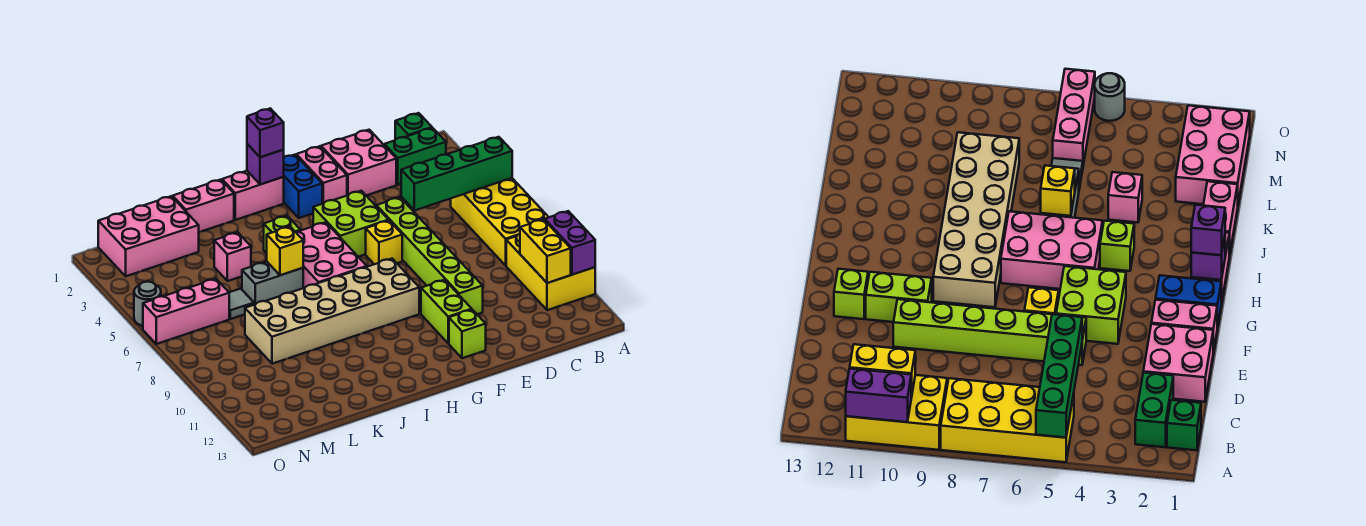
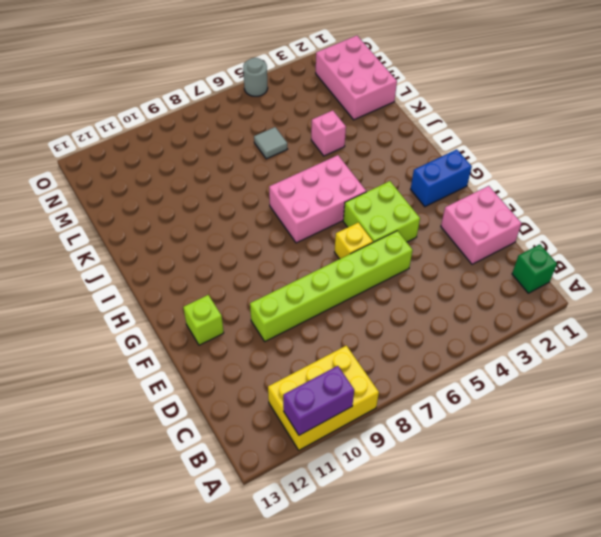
none -> yellow 2x4 brick [451,178,549,265]
none -> green 1x2 brick [384,128,446,185]
none -> pink 1x2 brick [296,146,347,204]

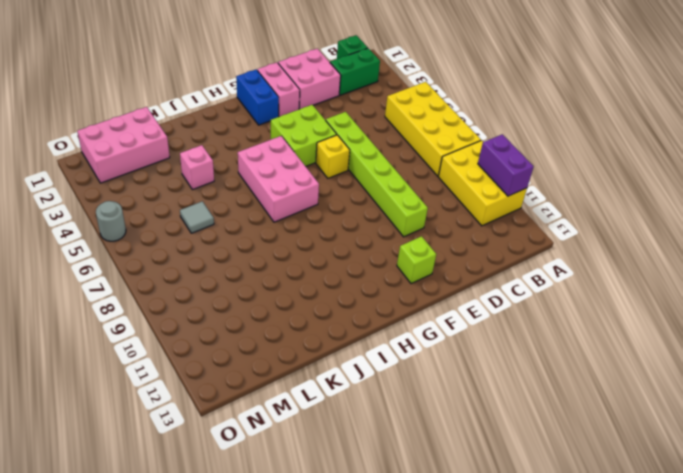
none -> lime 1x2 brick [421,280,472,343]
none -> tan 2x6 brick [245,259,419,364]
none -> pink 1x2 brick [222,171,284,220]

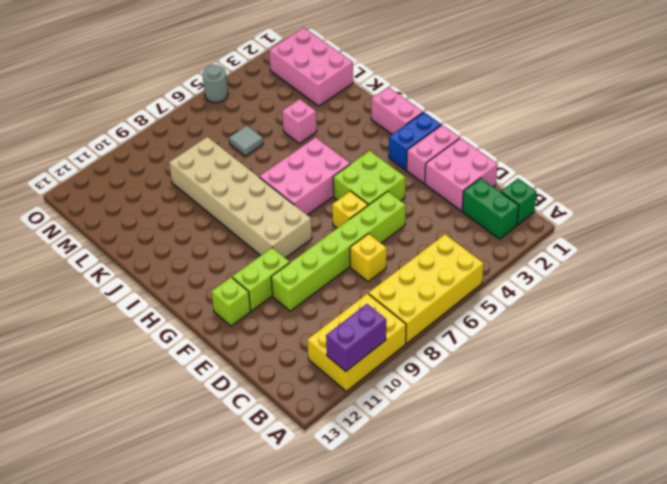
yellow 1x1 brick [350,234,387,282] -> yellow 1x1 brick moved to [267,227,303,275]
none -> lime 1x1 brick [264,216,300,253]
none -> pink 1x2 brick [173,180,234,232]
none -> grey 1x2 brick [242,262,303,305]

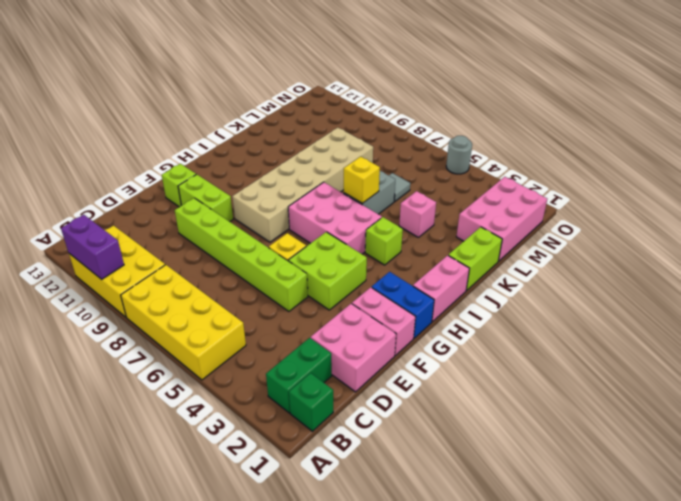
lime 1x2 brick [448,227,502,290] -> pink 1x2 brick [173,180,234,232]
none -> pink 1x3 brick [143,279,229,344]
none -> green 1x4 brick [401,137,512,211]
none -> yellow 1x2 brick [520,219,571,283]

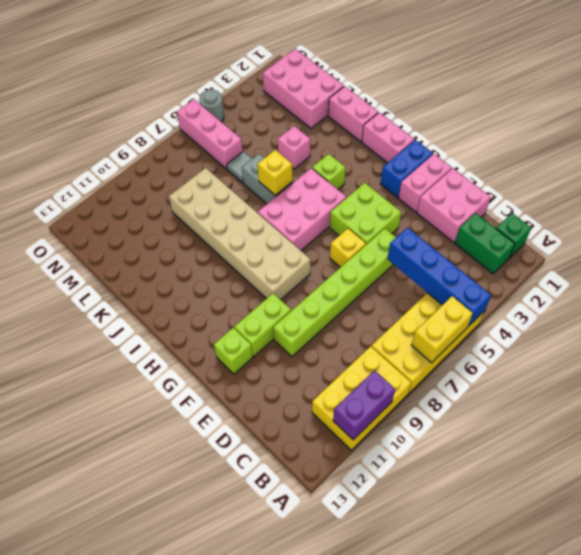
blue 1x4 brick [387,228,491,326] -> green 1x4 brick [401,137,512,211]
yellow 1x2 brick [412,296,473,363] -> yellow 1x2 brick moved to [520,219,571,283]
none -> purple 1x1 brick [247,144,284,185]
none -> purple 1x1 brick [247,108,284,157]

